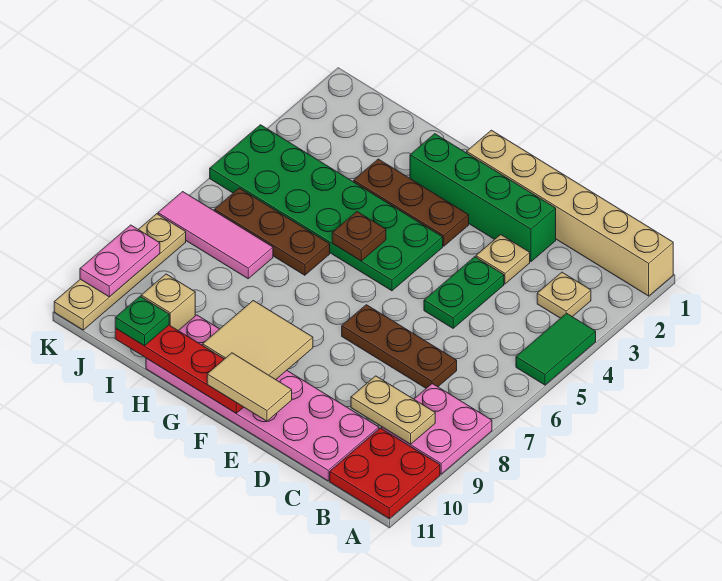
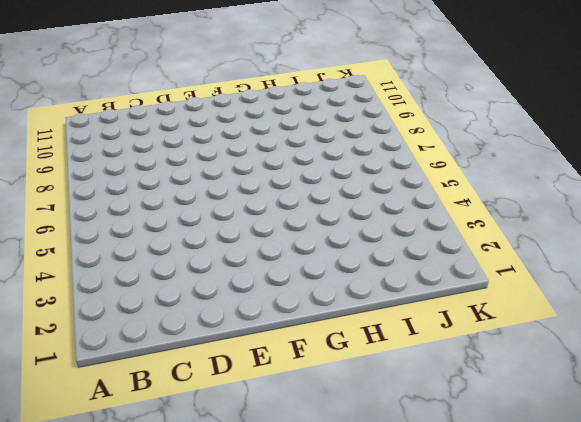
none -> tan 1x6 brick [467,130,673,296]
none -> green 1x2 tile [516,313,596,385]
none -> pink 2x2 plate [382,384,492,474]

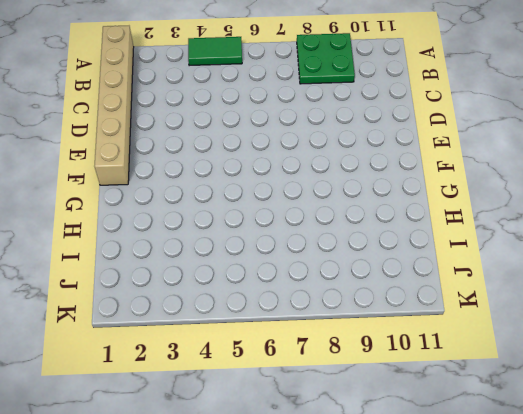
green 2x2 plate [297,33,355,84] -> pink 2x2 plate [382,384,492,474]
none -> red 2x2 plate [330,428,440,519]
none -> tan 1x1 plate [537,272,591,318]
none -> brown 1x3 plate [342,305,457,388]

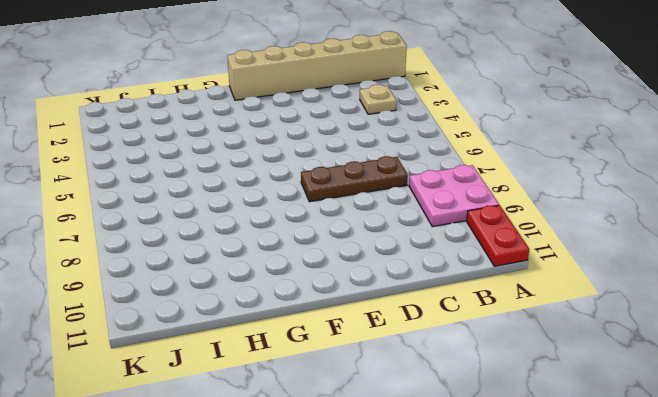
red 1x2 plate [467,205,529,266] -> red 2x2 plate [330,428,440,519]
none -> green 1x2 tile [516,313,596,385]
none -> pink 2x6 plate [146,315,379,481]
none -> green 1x4 brick [410,134,556,262]

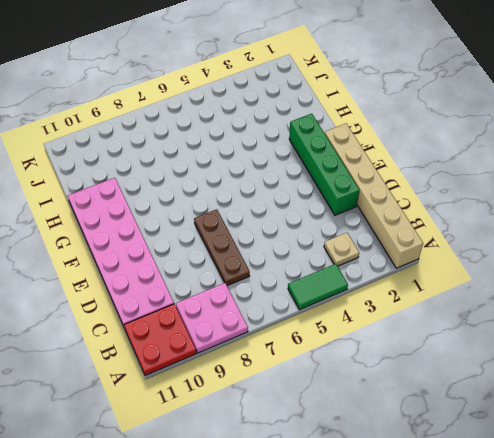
none -> tan 1x1 plate [476,235,530,284]
none -> green 1x2 plate [424,257,504,328]
none -> brown 1x3 plate [354,159,469,246]

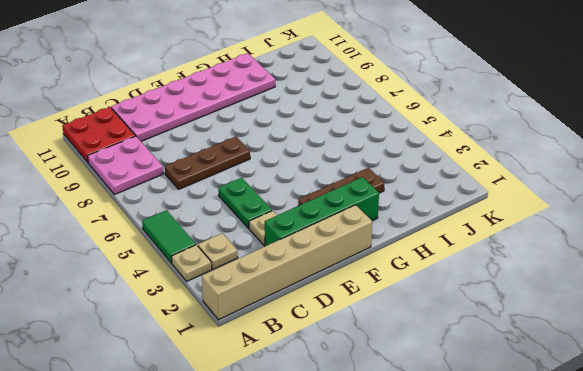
tan 1x1 plate [172,245,212,281] -> none
none -> green 2x6 plate [210,125,443,291]
none -> brown 1x3 plate [214,188,330,275]
none -> pink 1x3 tile [158,192,273,279]

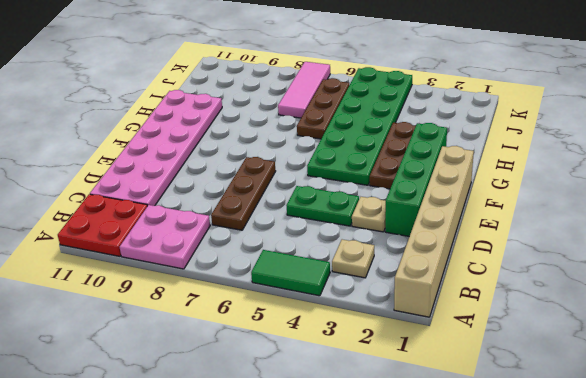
none -> tan 1x1 brick [141,274,195,330]
none -> tan 1x4 plate [54,214,186,330]
none -> tan 1x2 plate [351,376,435,444]

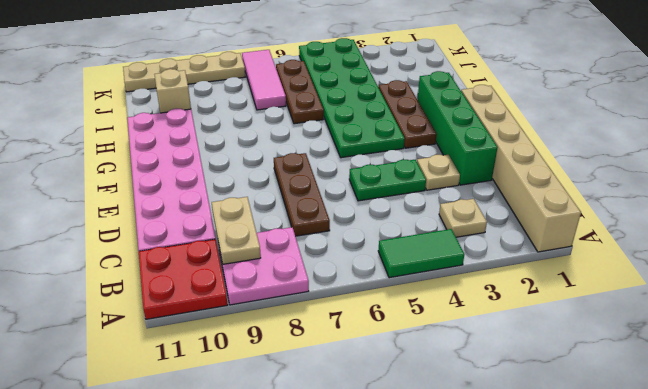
none -> tan 2x2 tile [203,301,313,380]
none -> red 1x4 plate [115,325,243,413]
none -> brown 1x1 plate [332,212,386,261]

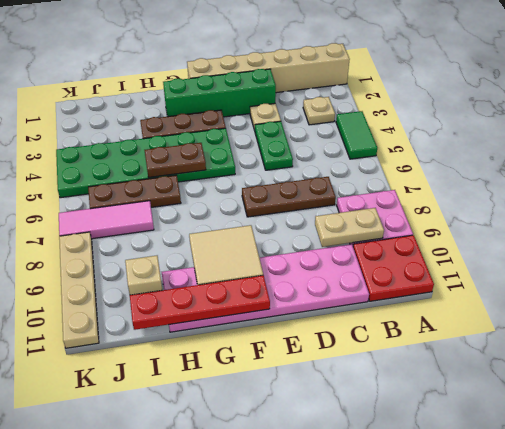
brown 1x2 plate [145,143,206,177] -> brown 1x1 plate [332,212,386,261]
none -> pink 1x2 plate [80,225,160,297]
none -> tan 1x2 tile [207,353,292,421]
none -> green 1x1 plate [115,296,169,346]

